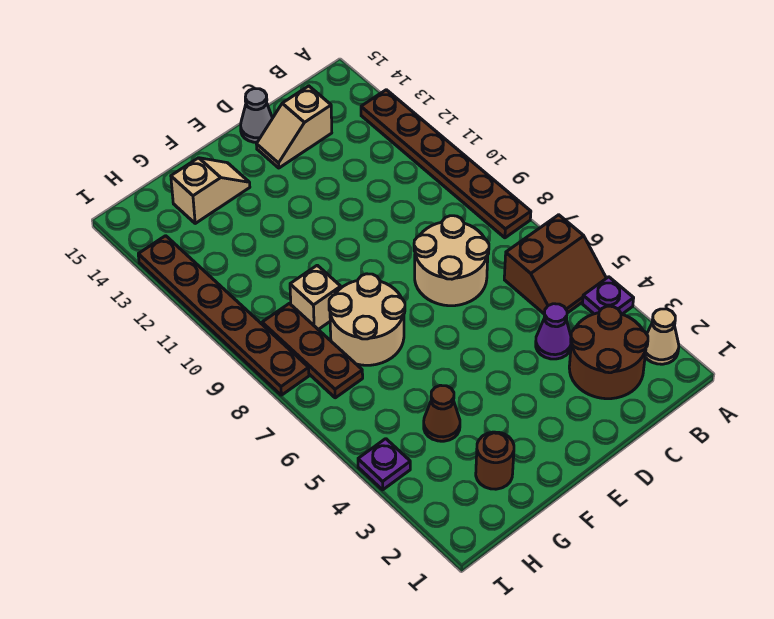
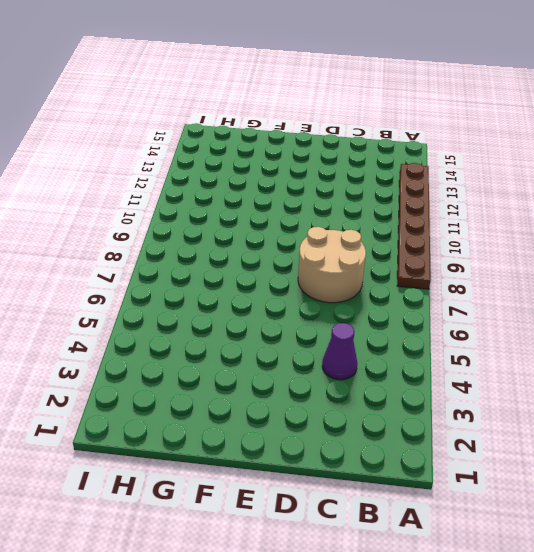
none -> tan 1x1 cone [645,309,679,364]
none -> purple 1x1 plate [582,277,634,314]
none -> brown 2x2 slope [504,215,606,314]

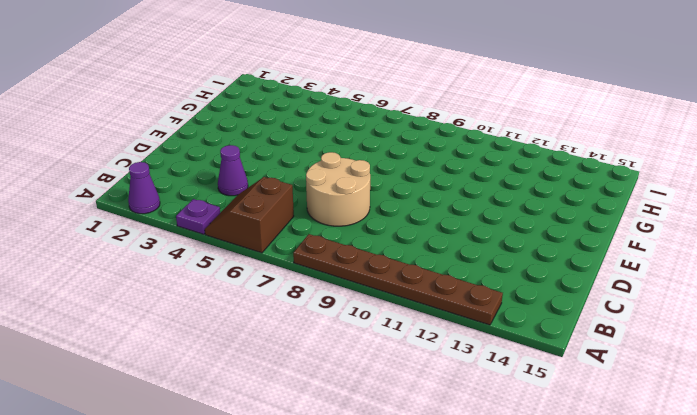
purple 1x1 cone [128,162,160,214] -> tan 1x1 cone [645,309,679,364]
none -> brown 2x2 round brick [569,306,648,399]
none -> tan 1x2 slope [257,86,332,168]
none -> grey 1x1 cone [241,89,272,142]

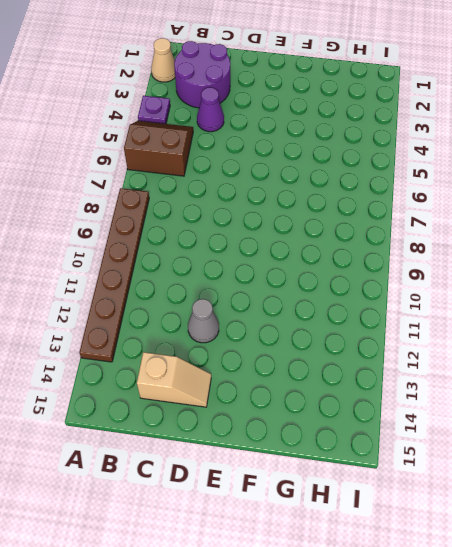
purple 2x2 round brick [174,41,230,108] -> brown 2x2 round brick [569,306,648,399]
grey 1x1 cone [188,299,219,343] -> grey 1x1 cone moved to [241,89,272,142]
none -> tan 2x2 round brick [414,216,489,306]
none -> tan 2x2 round brick [329,274,405,365]
none -> tan 1x2 slope [171,158,250,223]

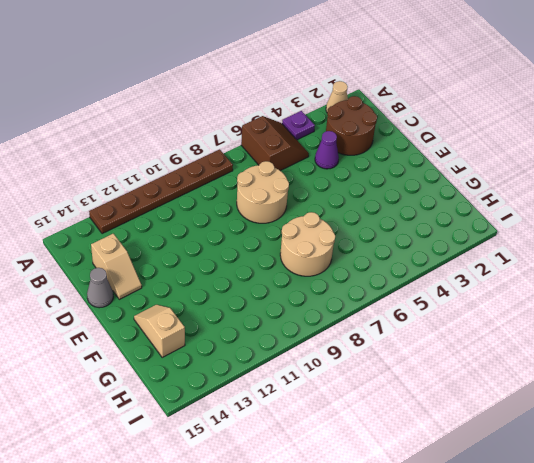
none -> brown 1x1 round brick [476,432,514,489]
none -> brown 1x1 cone [424,385,460,441]
none -> tan 1x1 brick [290,265,341,330]

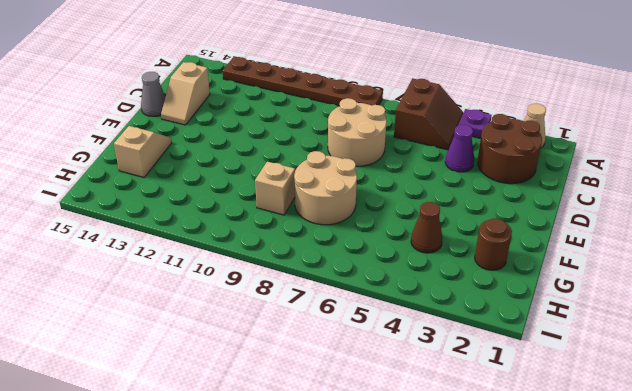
none -> brown 1x3 plate [262,303,363,398]
none -> purple 1x1 plate [358,439,410,490]
none -> brown 1x6 plate [138,236,309,395]

